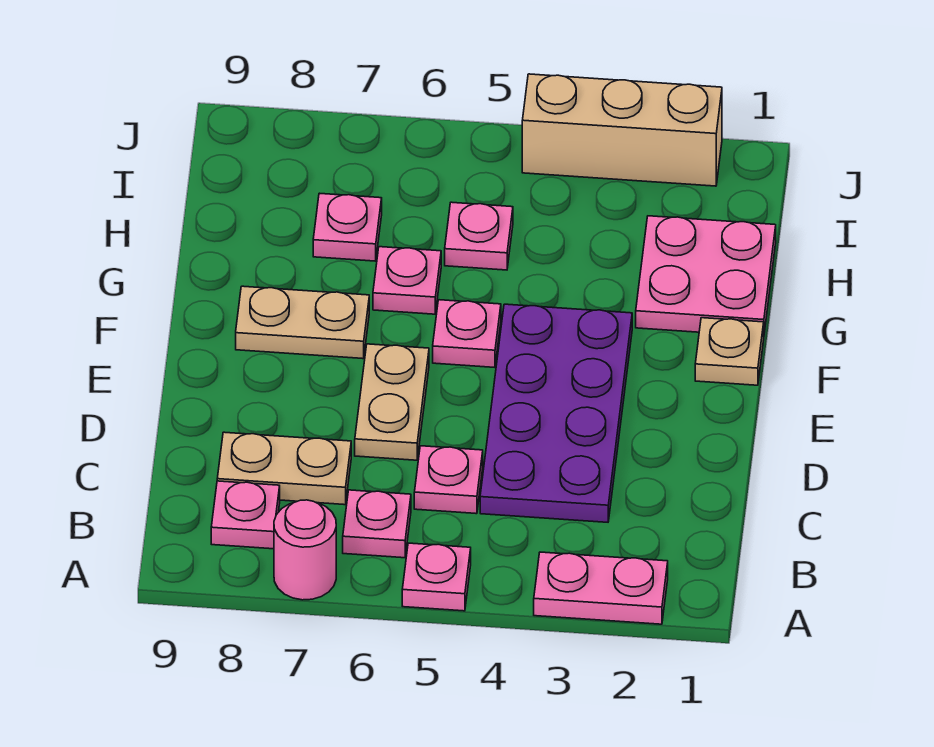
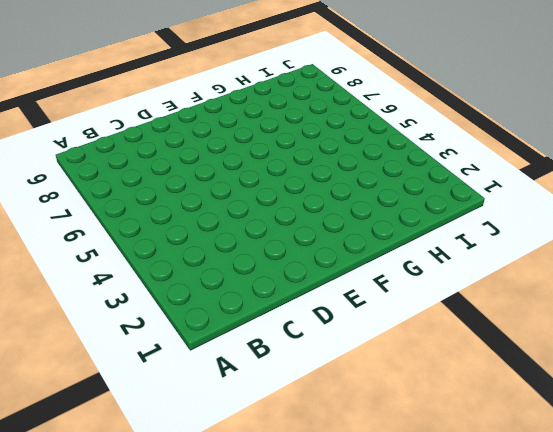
none -> pink 1x2 plate [534,552,668,624]
none -> pink 1x1 plate [402,543,471,611]
none -> pink 1x1 round brick [274,500,336,600]

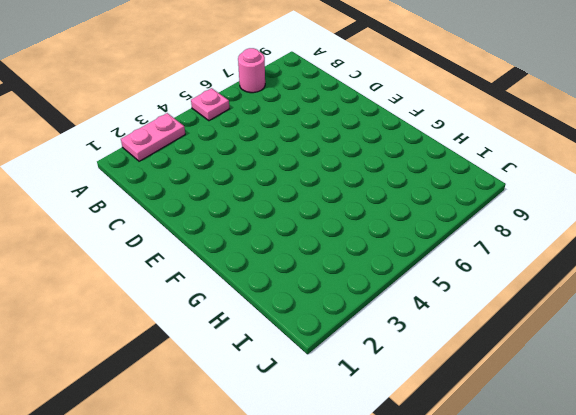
none -> pink 1x1 plate [343,490,411,558]
none -> pink 1x1 plate [211,481,280,549]
none -> purple 2x4 plate [480,304,632,522]

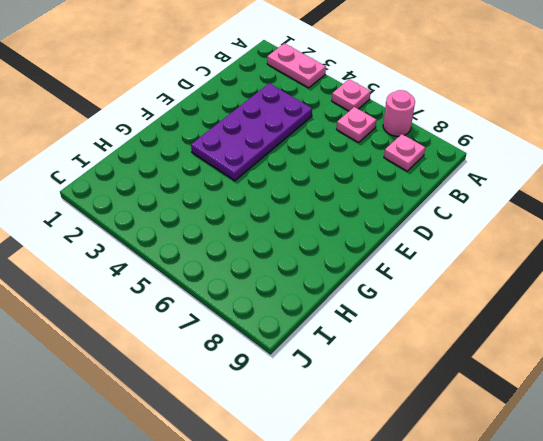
none -> pink 1x1 plate [414,446,483,514]
none -> tan 1x2 plate [217,432,351,505]
none -> tan 1x2 plate [355,344,429,460]

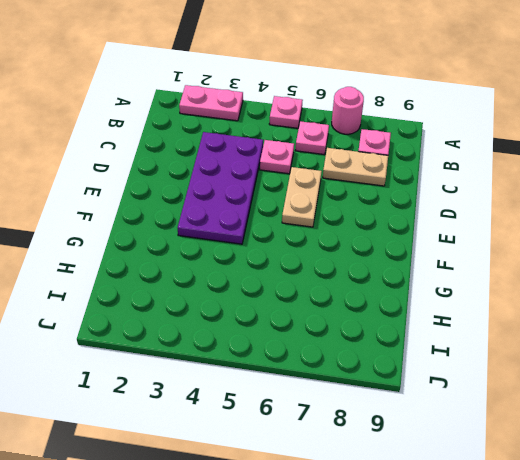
none -> tan 1x1 plate [695,318,764,385]
none -> pink 1x1 plate [433,300,501,367]
none -> tan 1x2 plate [236,286,369,359]

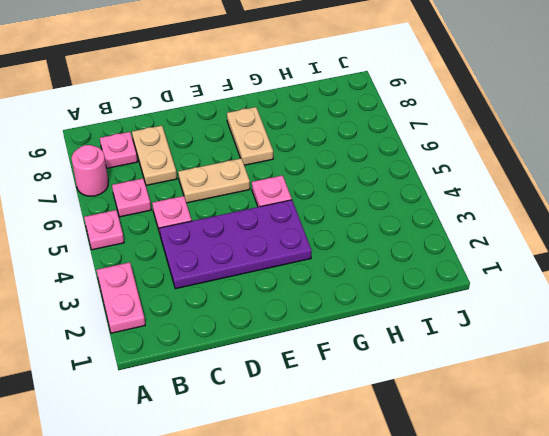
none -> tan 1x1 plate [695,318,764,385]
none -> pink 2x2 plate [636,216,776,332]
none -> pink 1x1 plate [373,247,441,314]

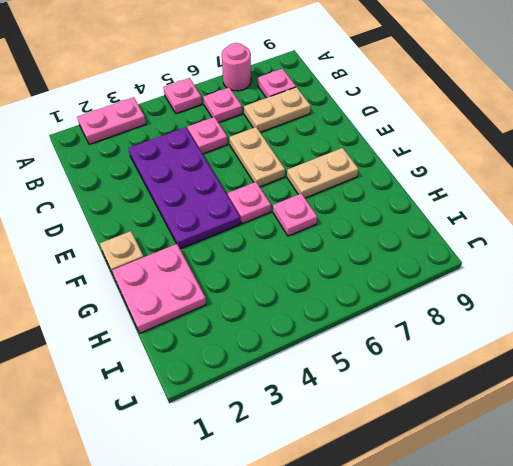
none -> pink 1x1 plate [445,202,513,270]
none -> pink 1x1 plate [313,193,382,261]
none -> tan 1x3 brick [522,74,722,186]

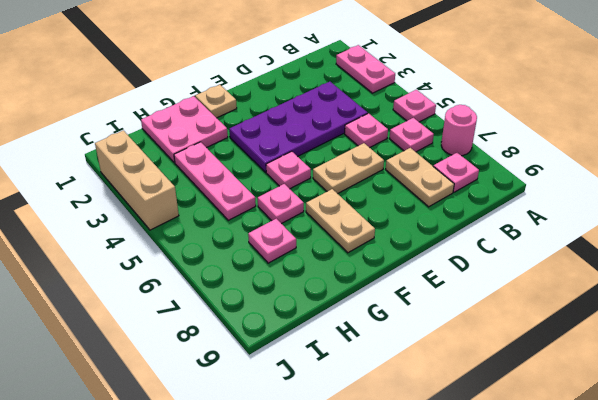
pink 1x3 plate [174,142,256,220] -> pink 1x1 plate [445,202,513,270]

